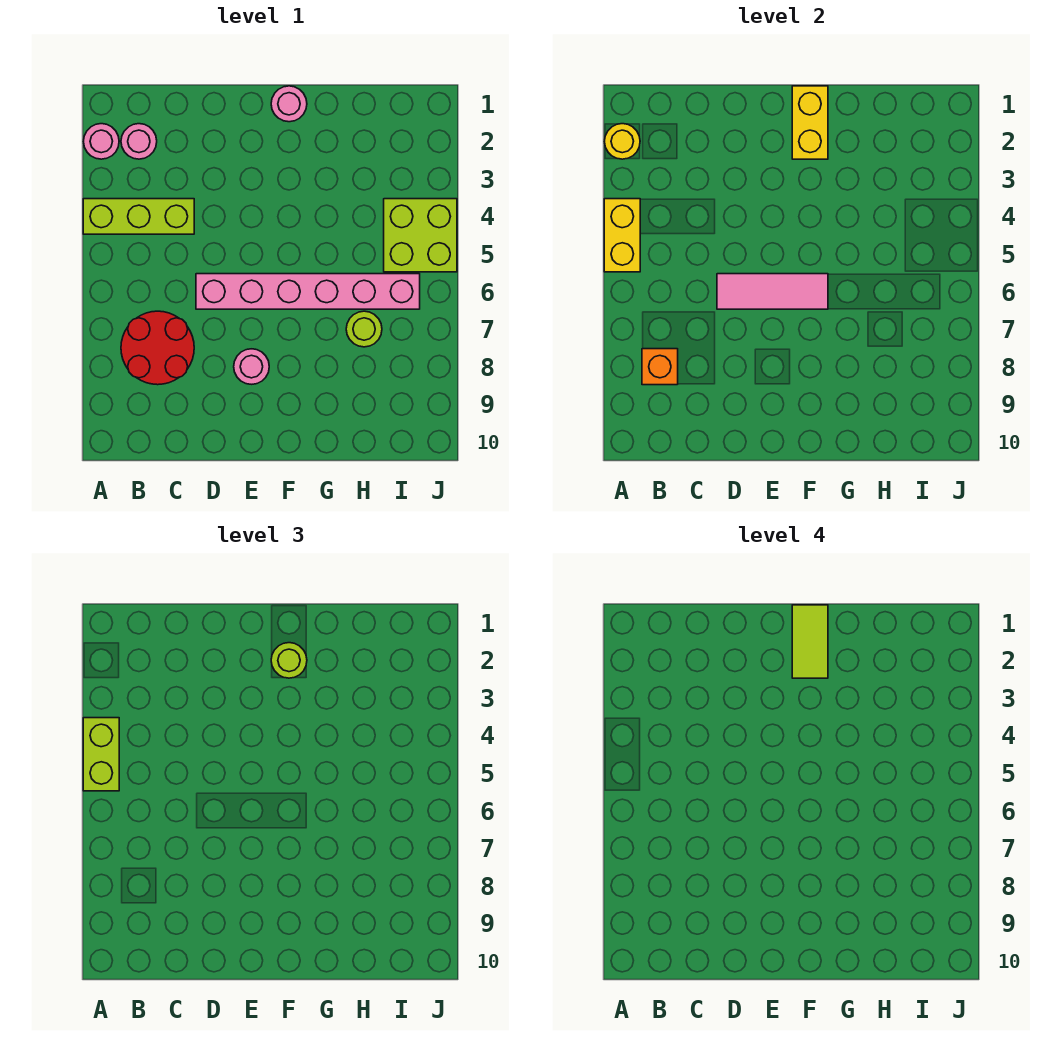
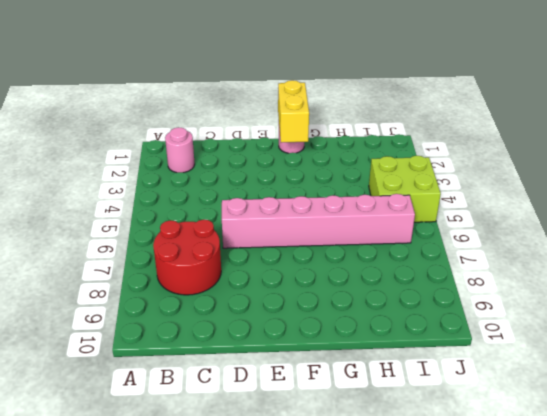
none -> pink 1x1 round brick [84,124,119,159]
none -> lime 1x3 brick [83,199,194,234]
none -> pink 1x1 round brick [234,349,269,384]

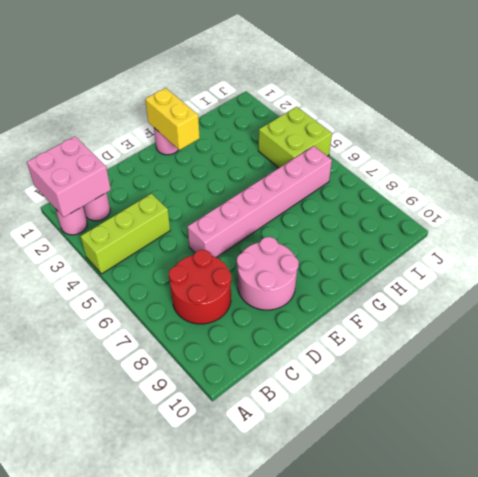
pink 2x2 brick [27,136,111,217] -> yellow 1x1 round brick [605,124,640,159]
pink 2x2 round brick [237,237,299,310] -> pink 1x1 round brick [234,349,269,384]
none -> lime 1x1 round brick [346,311,382,347]
none -> yellow 1x2 brick [604,199,640,272]
none -> orange 1x1 brick [642,349,678,385]

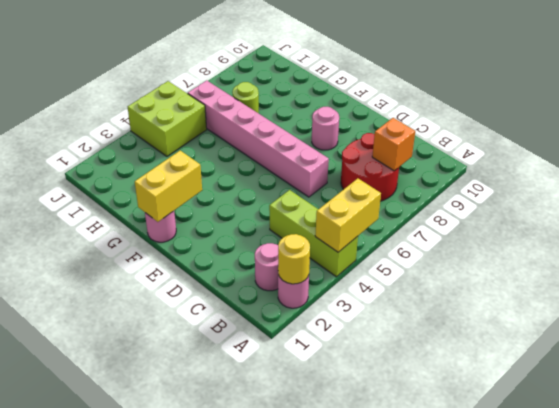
none -> pink 1x3 tile [717,274,828,309]
none -> lime 1x2 brick [83,718,119,791]
none -> lime 1x1 round brick [271,643,307,678]

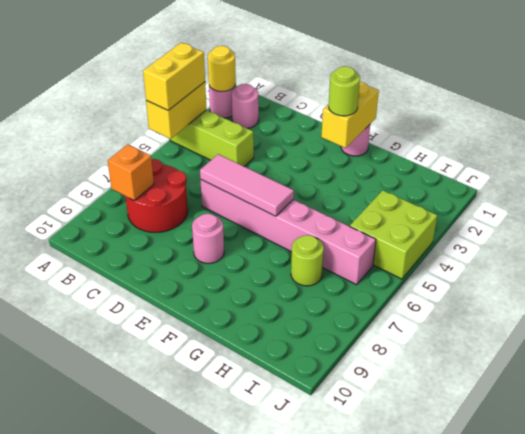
yellow 1x2 brick [143,43,205,110] -> lime 1x2 brick [83,718,119,791]
none -> lime 1x2 tile [792,605,828,678]

